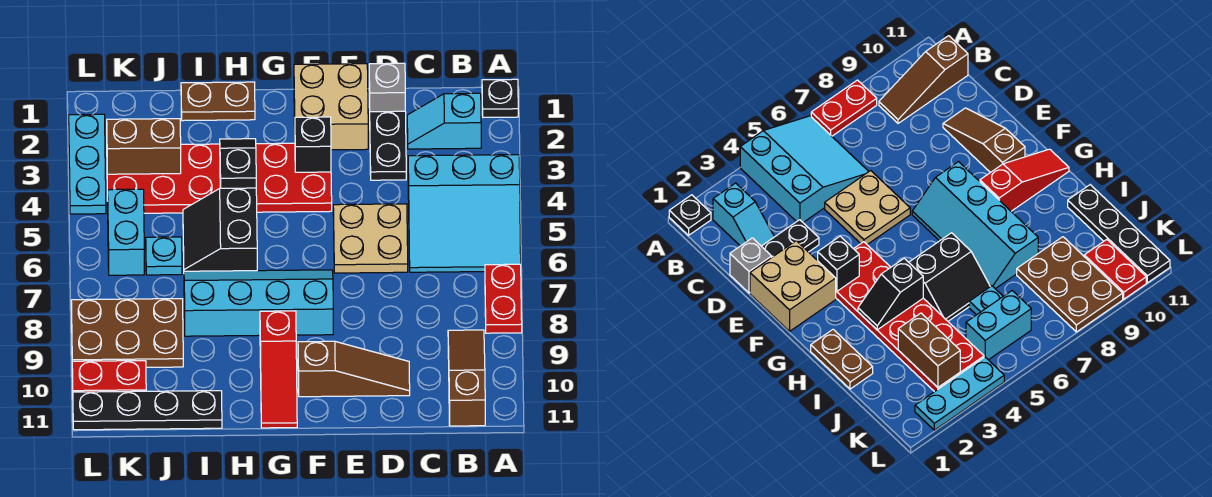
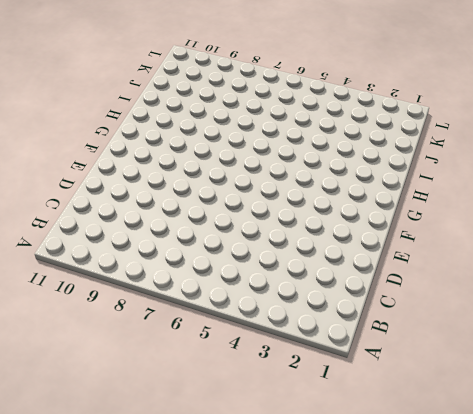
none -> black 1x1 plate [482,79,518,117]
none -> cyan 3x3 slope [408,155,521,272]
none -> red 1x2 plate [485,264,522,333]

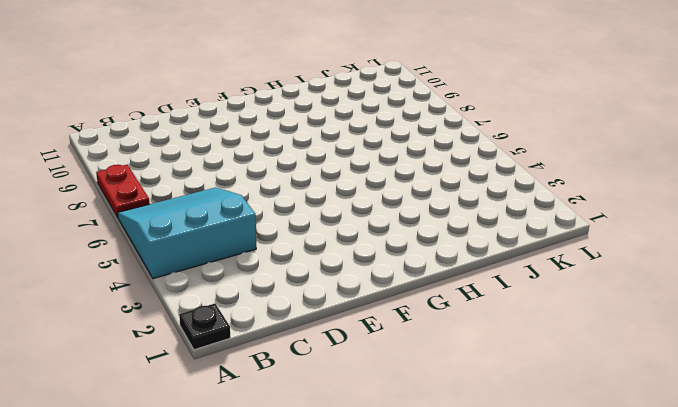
none -> cyan 1x2 slope [407,93,481,149]
none -> brown 1x3 slope [448,330,485,426]
none -> grey 1x1 brick [369,63,405,112]

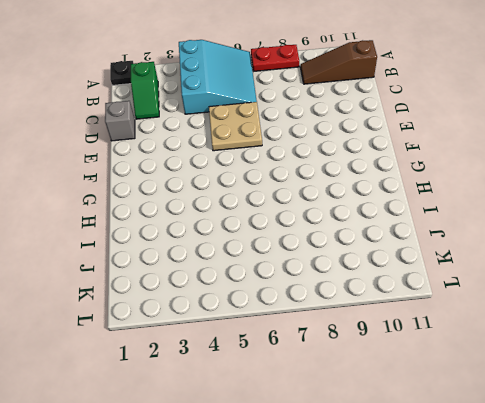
green 1x2 slope [131,62,159,119] -> cyan 1x2 slope [407,93,481,149]
none -> black 1x2 plate [370,111,406,180]
none -> brown 1x3 slope [298,341,410,397]
none -> tan 2x2 brick [294,64,368,150]

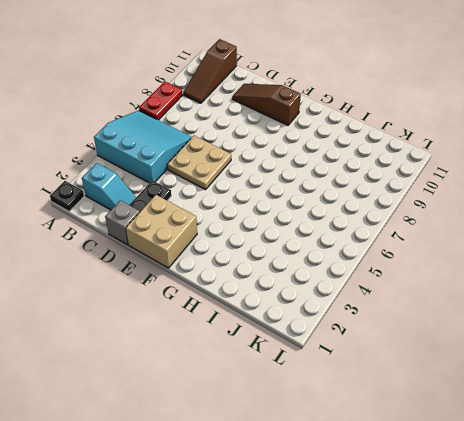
none -> red 2x6 plate [107,143,332,213]
none -> cyan 2x4 slope [184,270,333,336]
none -> red 1x3 slope [260,311,297,428]

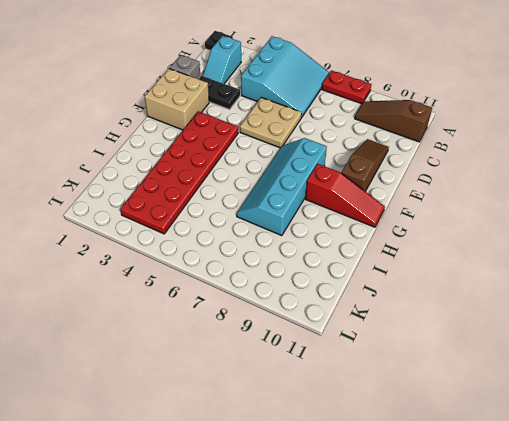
none -> brown 1x2 plate [181,82,255,121]
none -> black 2x2 slope [183,188,257,271]
none -> black 1x4 plate [73,391,222,430]

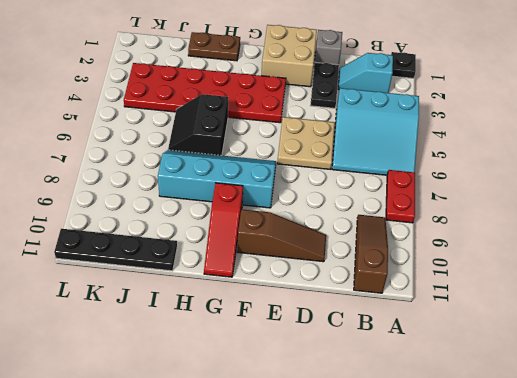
none -> cyan 1x1 plate [146,237,182,275]
none -> brown 2x3 plate [71,299,183,367]
none -> cyan 1x2 brick [108,189,144,275]

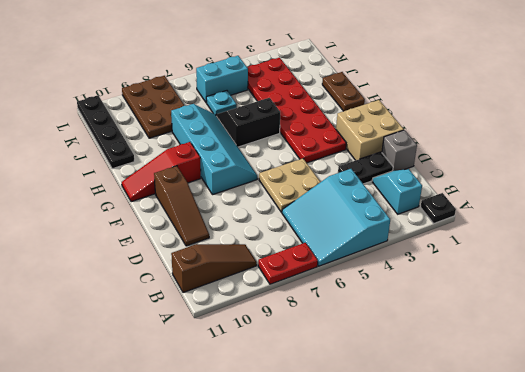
none -> red 1x2 plate [72,361,146,392]
none -> cyan 1x3 plate [69,114,106,214]
none -> black 1x1 brick [295,117,331,172]

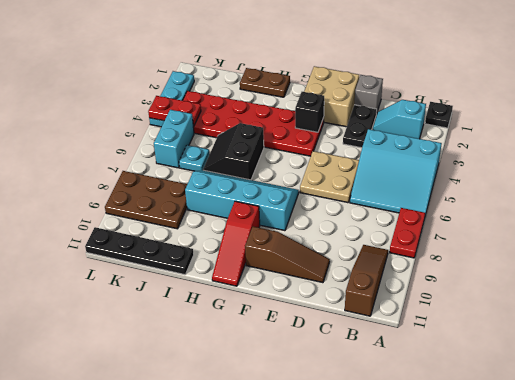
red 1x2 plate [148,96,201,127] -> red 1x2 plate moved to [72,361,146,392]
none -> black 1x2 slope [220,139,256,188]
none -> brown 1x2 brick [107,119,181,174]

